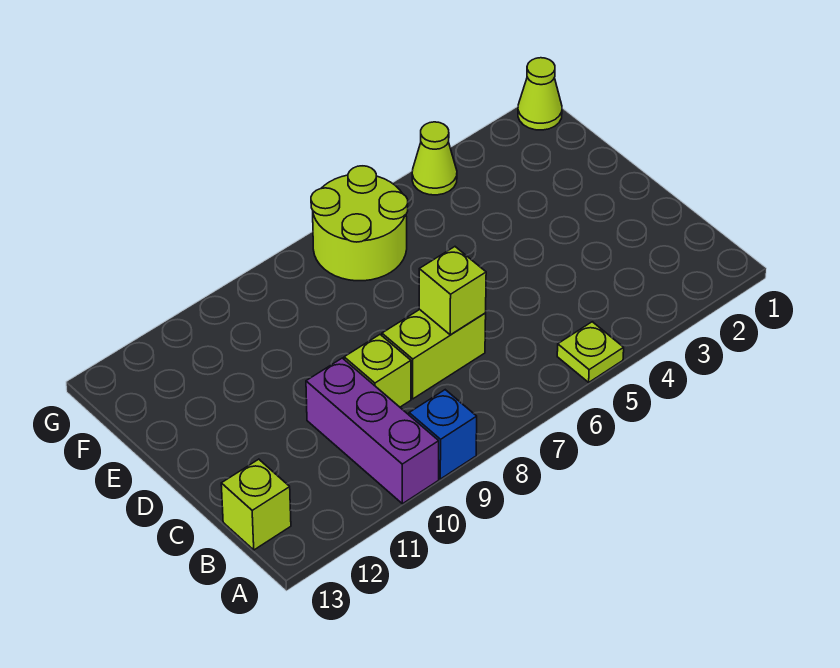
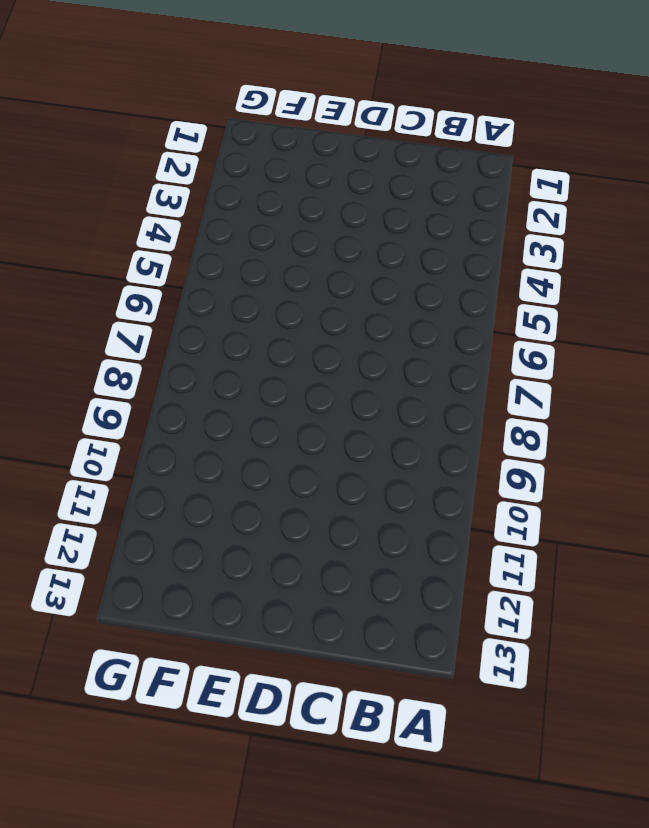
none -> lime 1x1 plate [557,322,624,382]
none -> blue 1x1 brick [409,390,477,479]

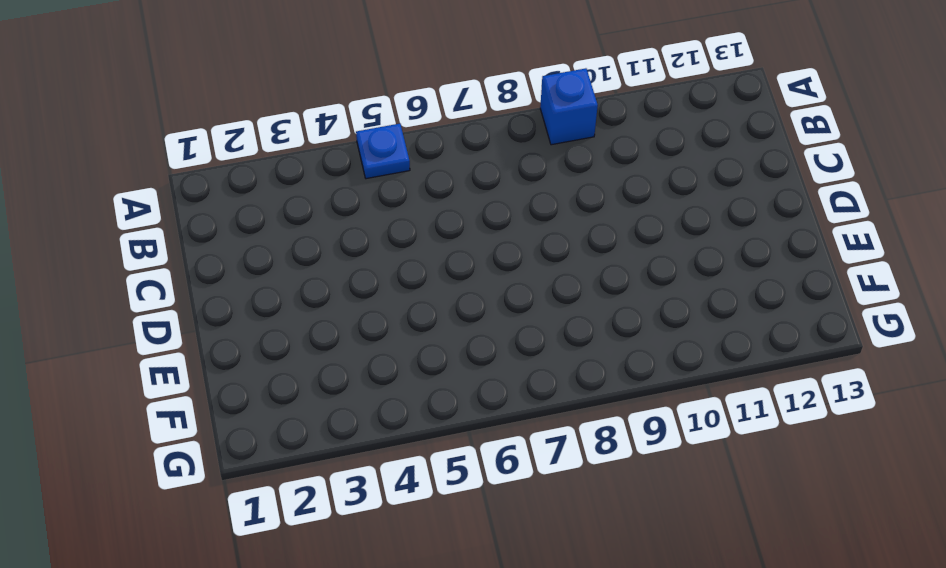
blue 1x1 plate [356,124,410,179] -> lime 1x1 plate [557,322,624,382]
none -> purple 1x3 brick [306,358,439,504]
none -> lime 1x1 brick [221,459,291,550]

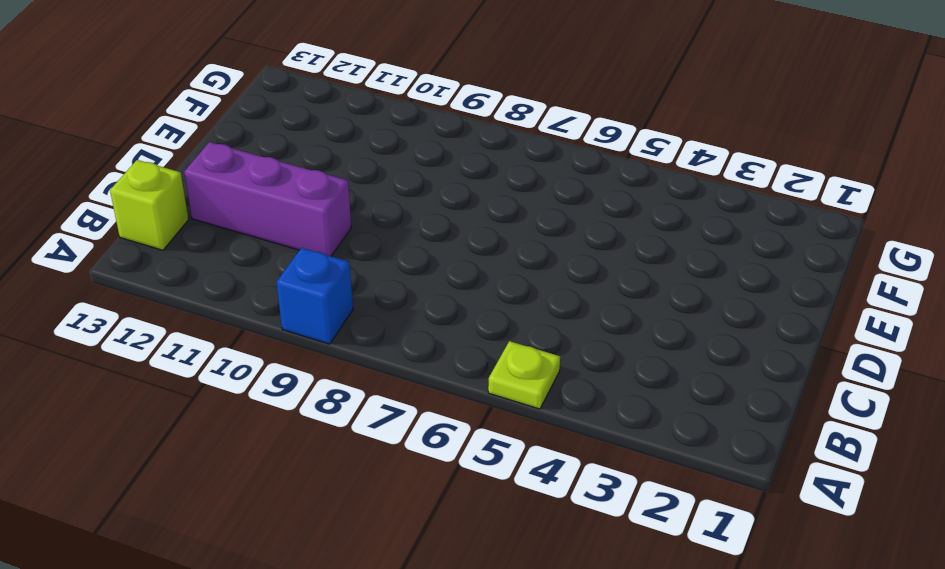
purple 1x3 brick [184,142,351,256] -> purple 1x3 brick turned to [306,358,439,504]
none -> lime 1x2 brick [382,310,486,399]
none -> lime 1x1 brick [344,335,411,407]

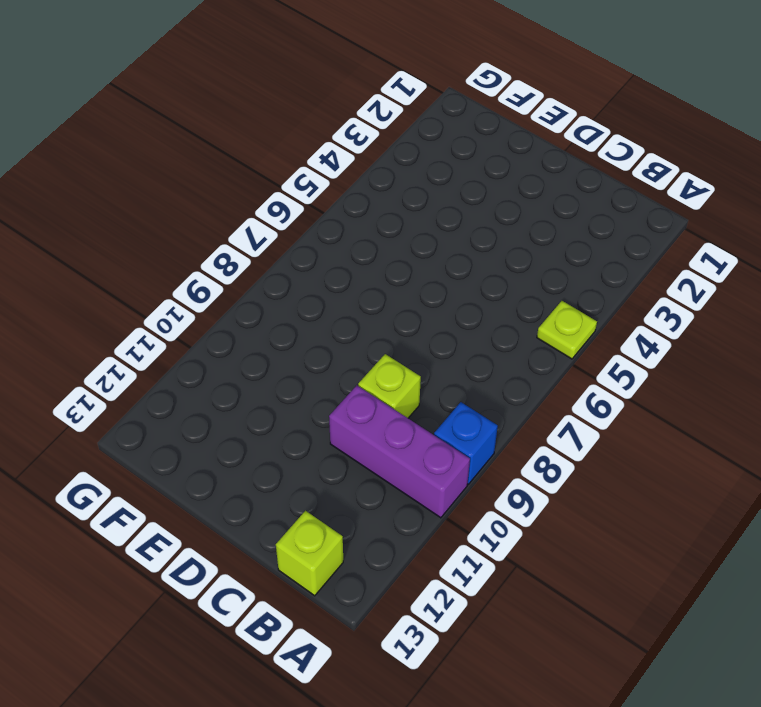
none -> lime 1x2 brick [382,310,486,399]
none -> lime 2x2 round brick [311,166,408,281]

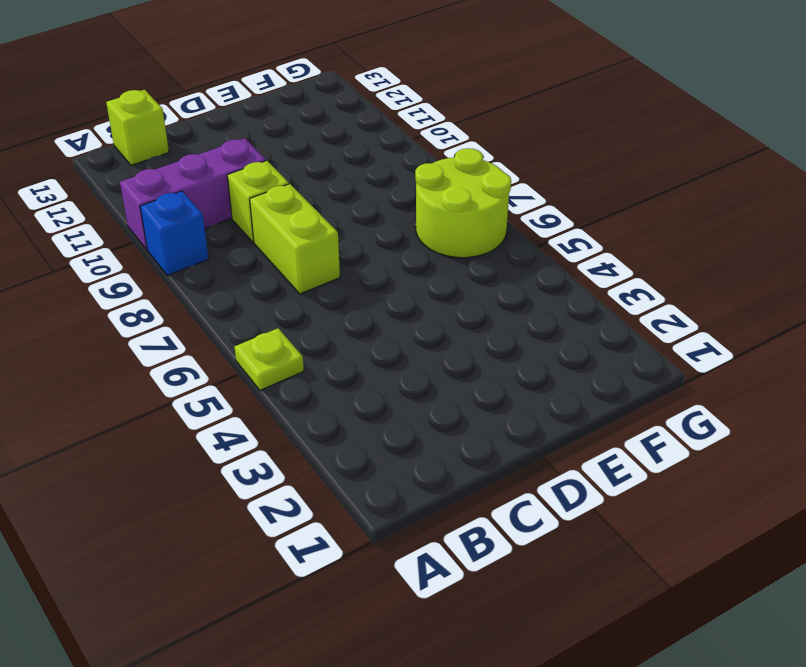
none -> lime 1x1 cone [518,58,562,130]
none -> lime 1x1 cone [412,122,457,195]

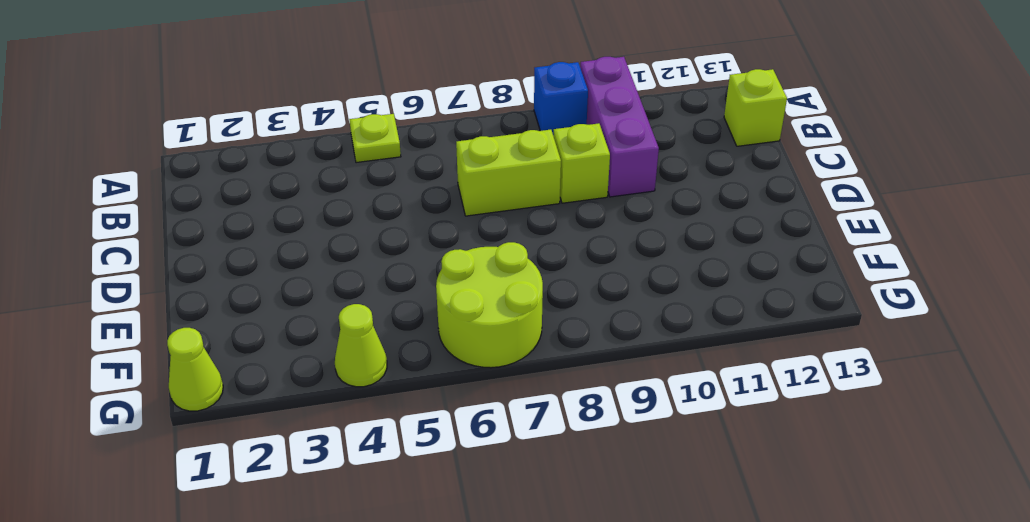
none -> lime 1x1 brick [419,247,486,335]

